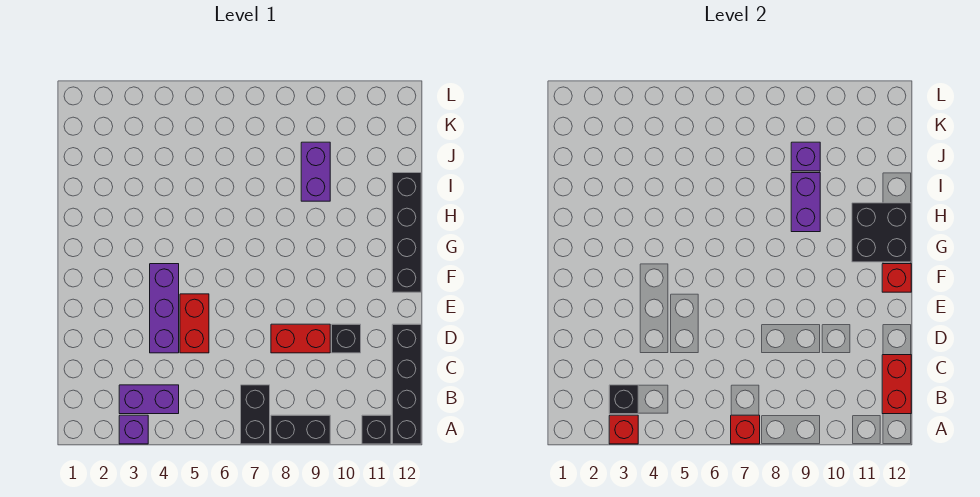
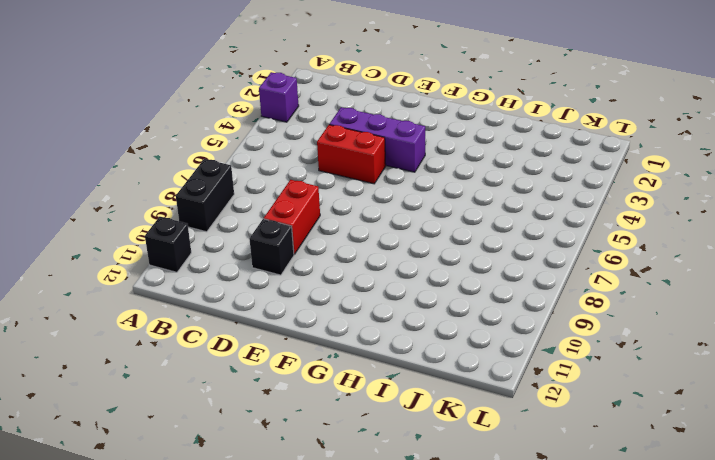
none -> black 1x2 brick [241,385,270,444]
none -> black 1x4 brick [392,324,421,444]
none -> purple 1x2 brick [119,385,179,414]

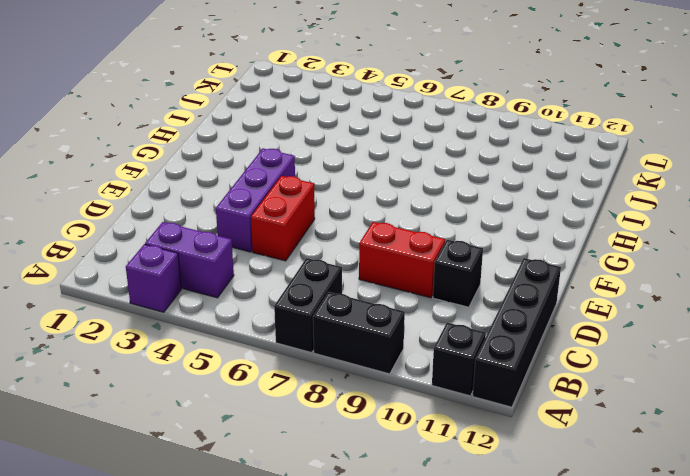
none -> black 1x4 brick [392,173,421,292]
none -> purple 1x2 brick [301,142,330,201]
none -> red 1x1 brick [609,415,638,444]

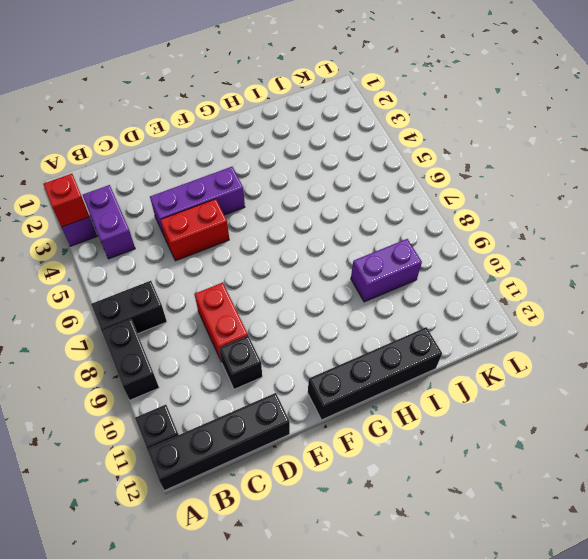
none -> red 1x1 brick [731,415,760,444]
none -> black 1x1 brick [609,385,638,414]
none -> red 1x2 brick [882,355,911,414]

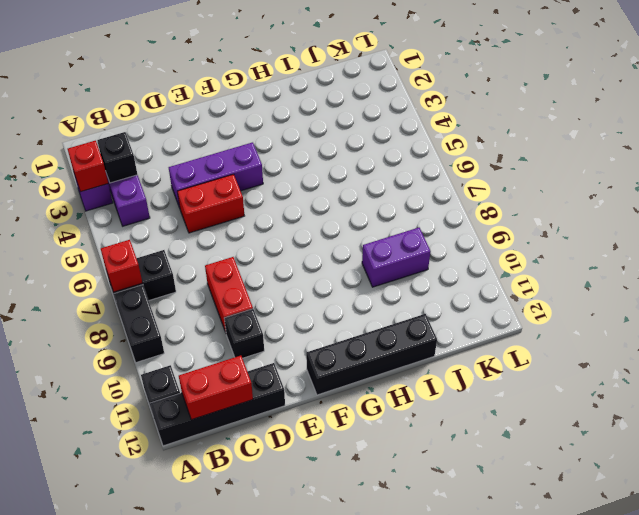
none -> red 1x1 brick [882,264,911,292]
none -> black 2x2 brick [852,203,911,262]
none -> purple 1x2 brick [791,173,820,232]

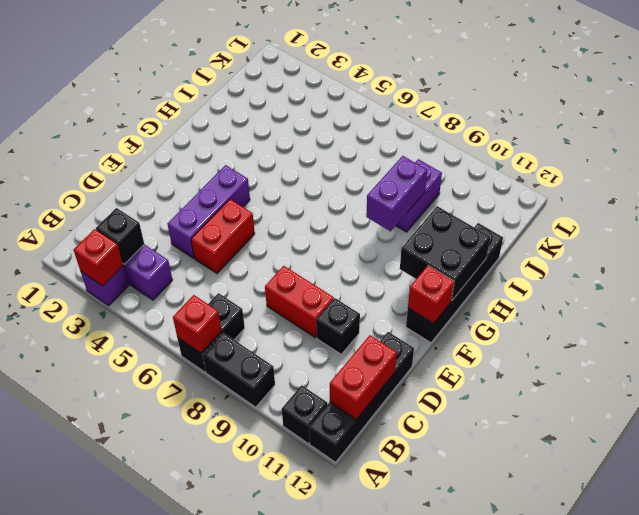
none -> purple 1x1 brick [791,142,820,171]

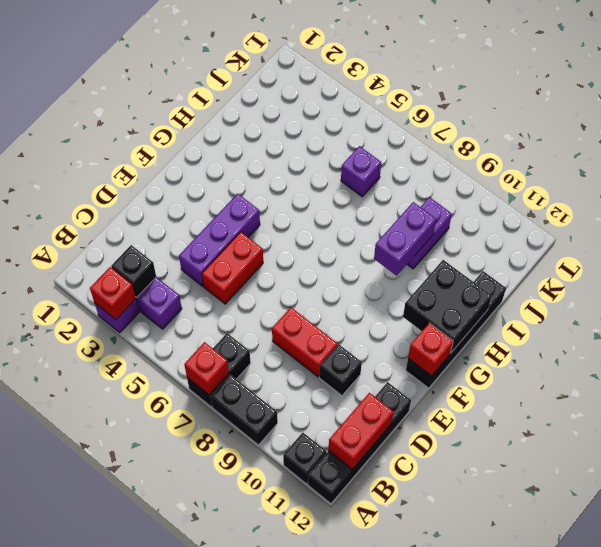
purple 1x1 brick [341,146,381,197] -> purple 1x1 brick moved to [791,142,820,171]

